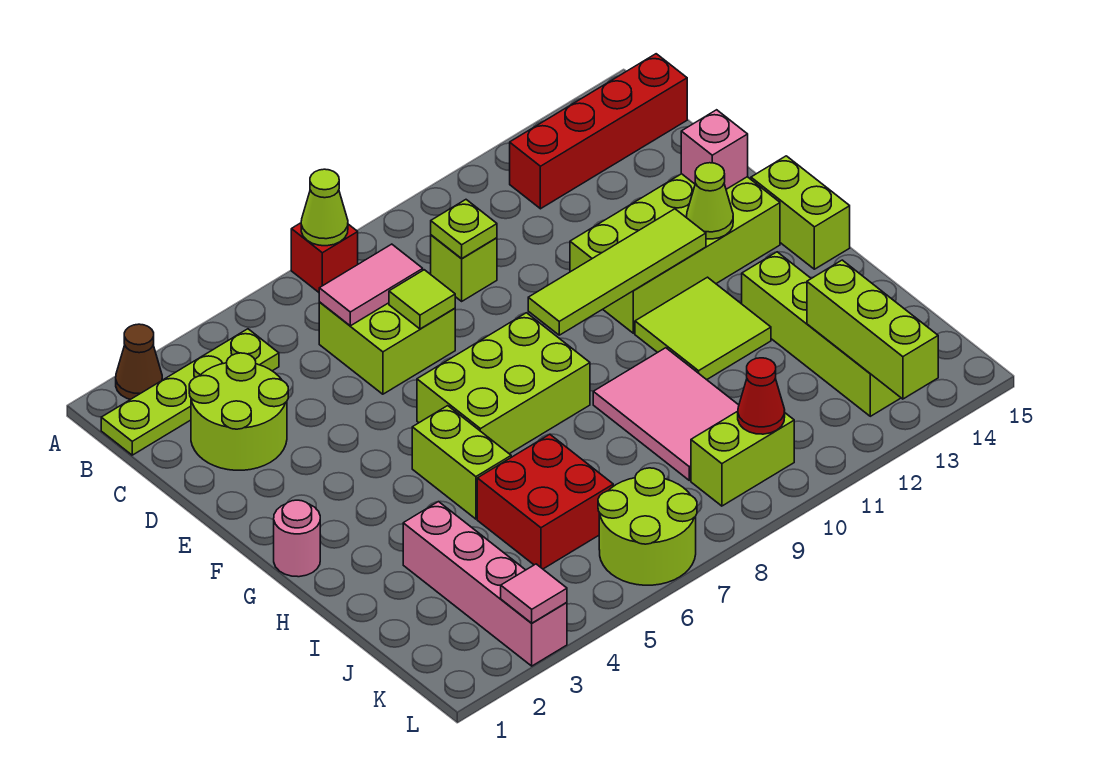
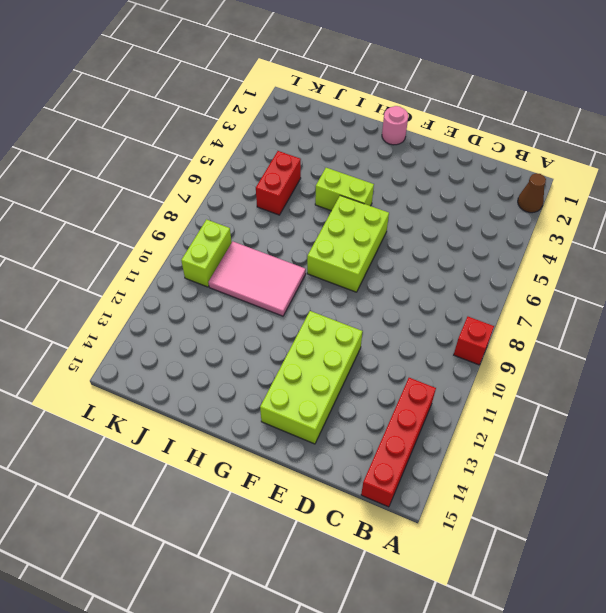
red 1x1 brick [454,317,494,365] -> red 1x1 brick moved to [291,223,358,292]
red 1x2 brick [256,151,301,215] -> red 2x2 brick [477,434,613,569]
none -> lime 1x4 plate [101,329,279,455]
none -> lime 2x2 round brick [189,353,288,470]
none -> lime 2x2 brick [319,302,455,394]

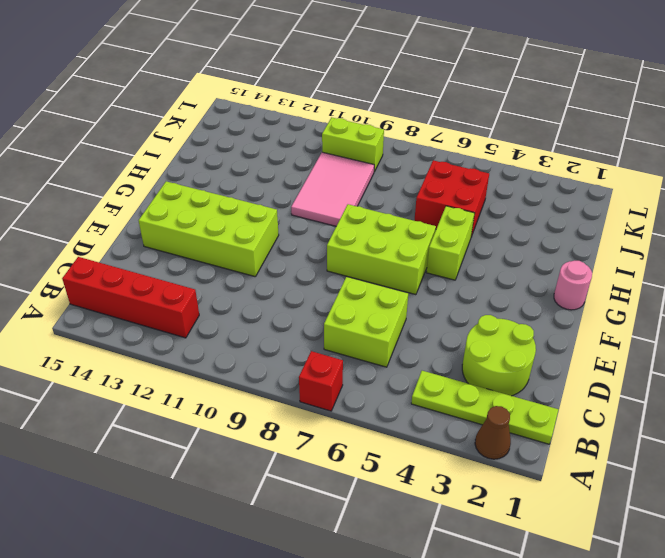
none -> lime 1x1 brick [431,235,497,301]
none -> lime 1x2 brick [751,156,850,269]
none -> lime 2x2 tile [635,277,771,380]

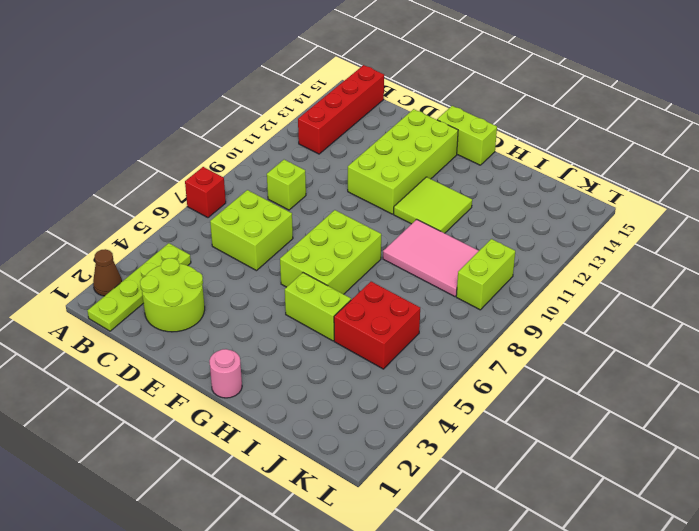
none -> lime 1x4 brick [742,252,901,416]
none -> pink 1x4 brick [403,502,567,666]
none -> lime 2x2 round brick [598,468,697,585]

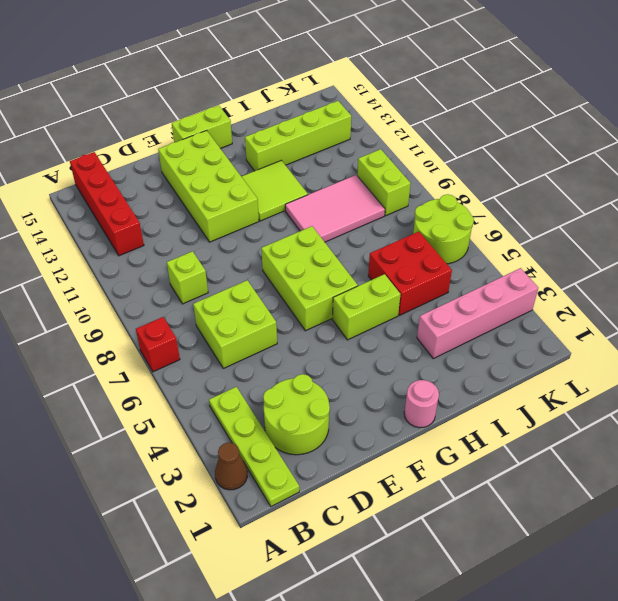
none -> lime 1x1 cone [301,169,348,246]
none -> pink 1x2 tile [319,244,423,326]
none -> lime 1x1 plate [431,200,497,259]

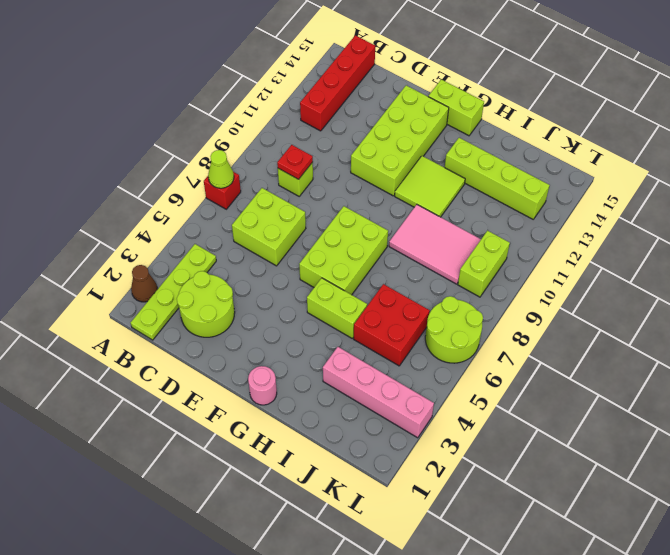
red 1x1 plate [277,145,313,179] -> lime 1x1 plate [431,200,497,259]
none -> pink 1x2 tile [319,244,423,326]
none -> lime 1x1 tile [389,270,455,329]
none -> pink 1x1 brick [681,110,748,189]

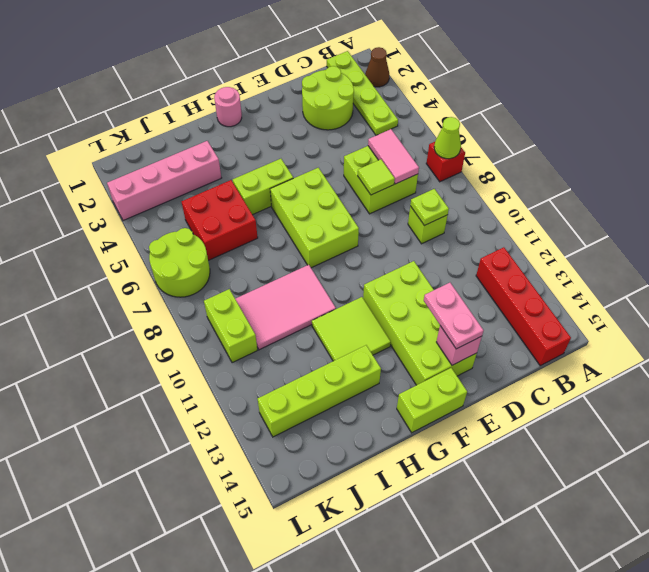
pink 1x2 plate [424,283,484,349] -> none
none -> lime 1x4 tile [528,209,706,335]
none -> lime 1x1 cone [687,163,733,239]
none -> lime 1x3 brick [807,260,938,399]

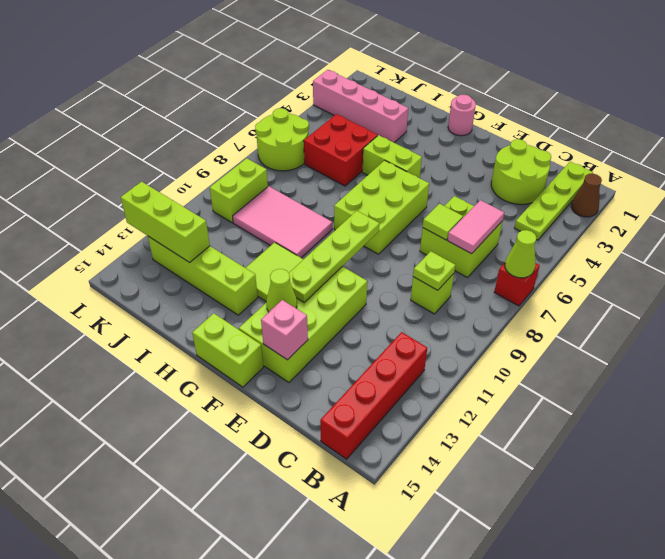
lime 1x4 plate [289,211,380,302] -> lime 1x4 tile [528,209,706,335]
none -> red 1x1 cone [738,358,785,434]
none -> pink 1x1 tile [501,564,567,623]

